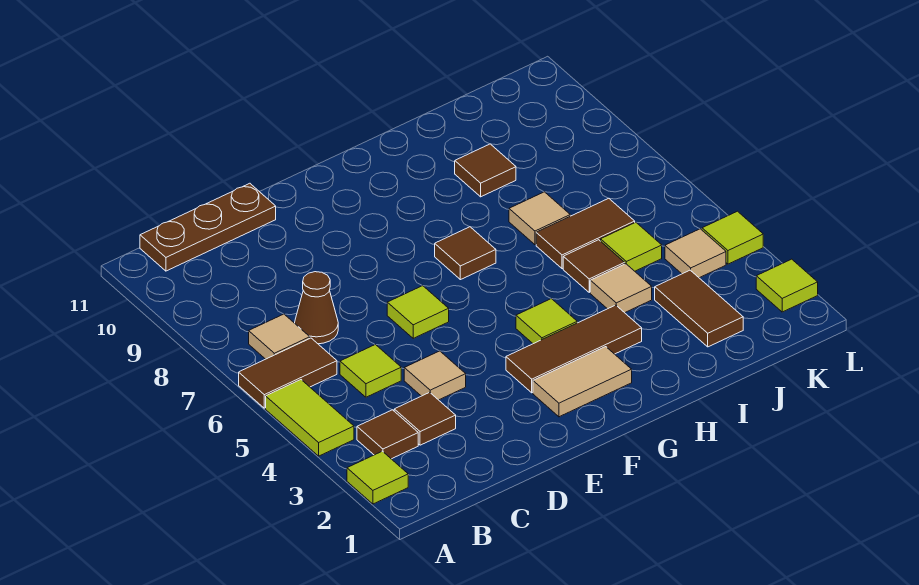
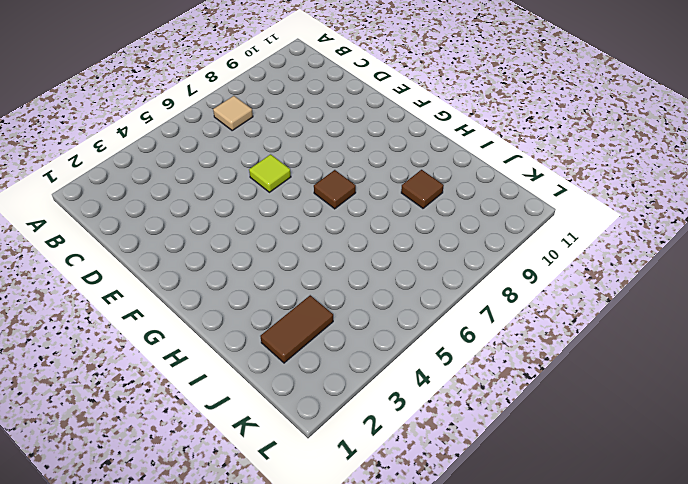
none -> lime 1x1 tile [347,451,408,504]
none -> lime 1x2 tile [266,380,354,456]
none -> brown 1x2 tile [239,338,337,408]

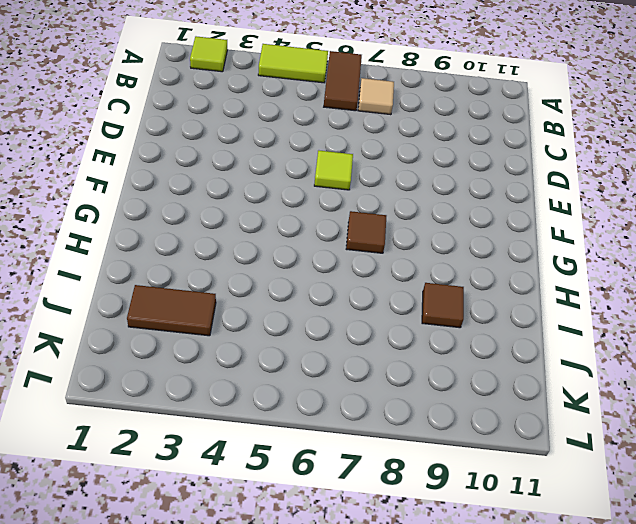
none -> brown 1x1 tile [357,410,418,459]
none -> brown 1x3 plate [140,183,276,271]
none -> brown 1x1 tile [394,392,456,445]

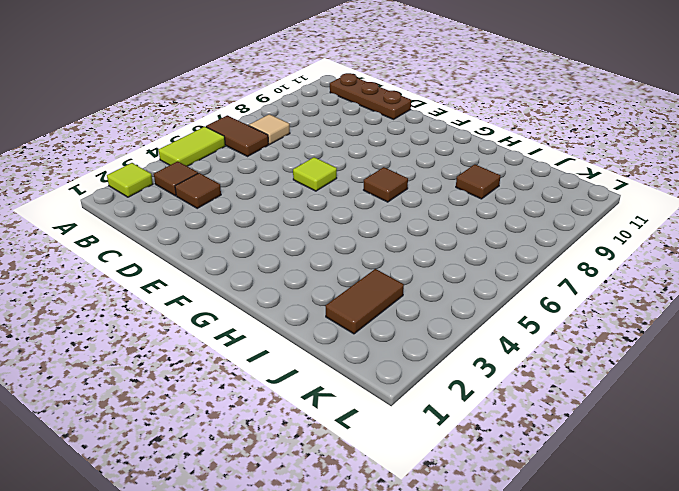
none -> lime 1x1 tile [340,345,401,397]
none -> brown 1x1 cone [295,272,338,344]
none -> tan 1x1 tile [404,351,466,400]

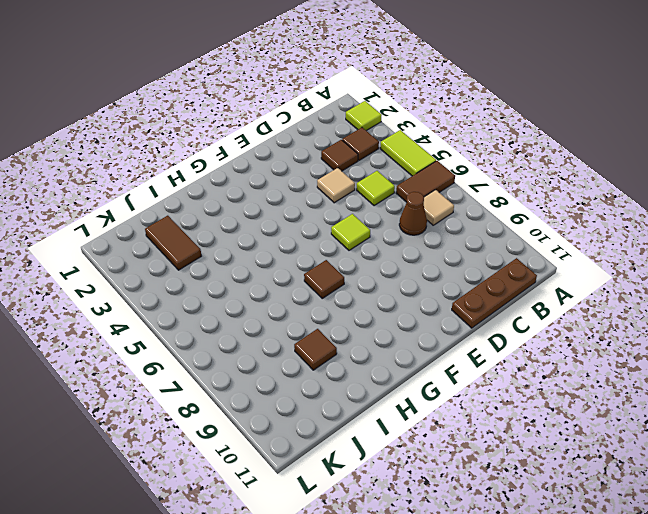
none -> tan 1x2 tile [533,347,632,417]
none -> brown 1x3 tile [506,305,642,393]
none -> lime 1x1 tile [516,299,577,344]

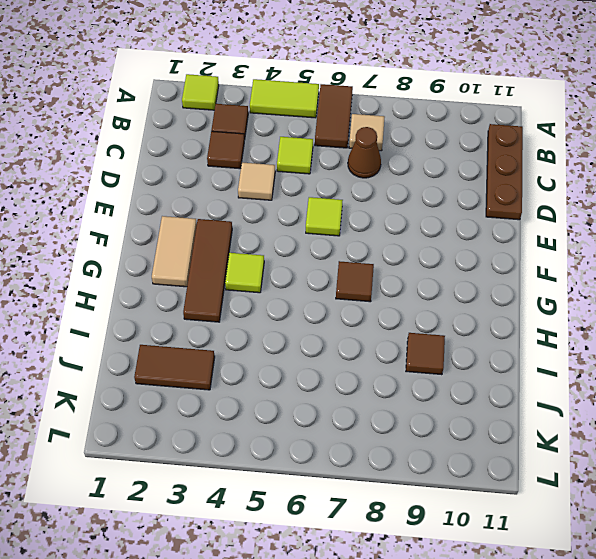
none -> tan 1x1 tile [590,264,652,313]
none -> brown 1x1 tile [563,240,625,292]
none -> brown 1x2 tile [536,198,635,269]

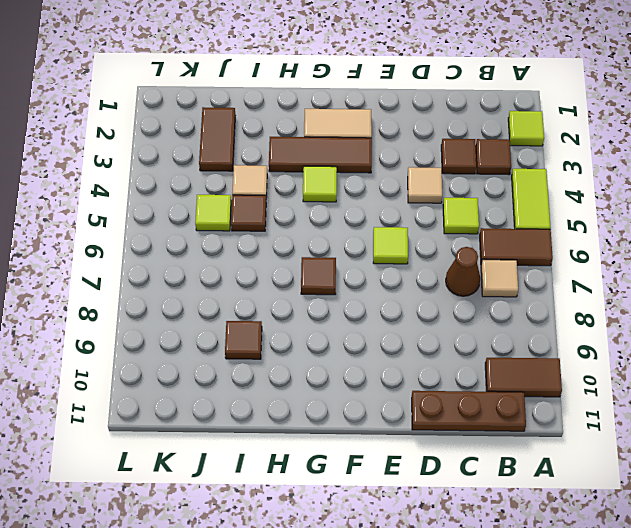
brown 1x2 tile [485,358,562,397] -> brown 1x2 tile moved to [536,198,635,269]
none -> tan 1x1 tile [509,192,570,245]
none -> tan 1x1 tile [665,229,726,278]
none -> lime 1x1 tile [756,259,818,312]

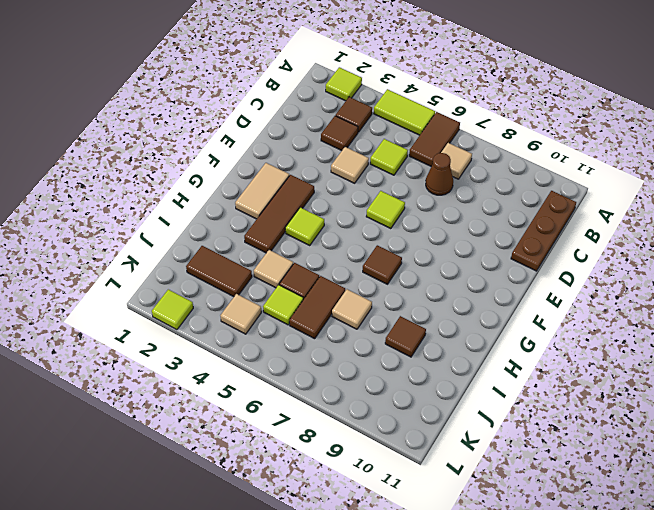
none -> lime 1x1 tile [702,211,763,264]

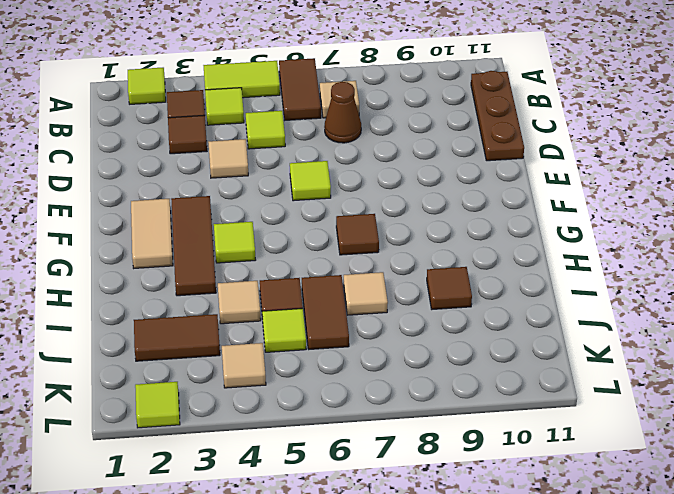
lime 1x1 tile [205,88,244,125] -> lime 1x1 tile moved to [702,211,763,264]

